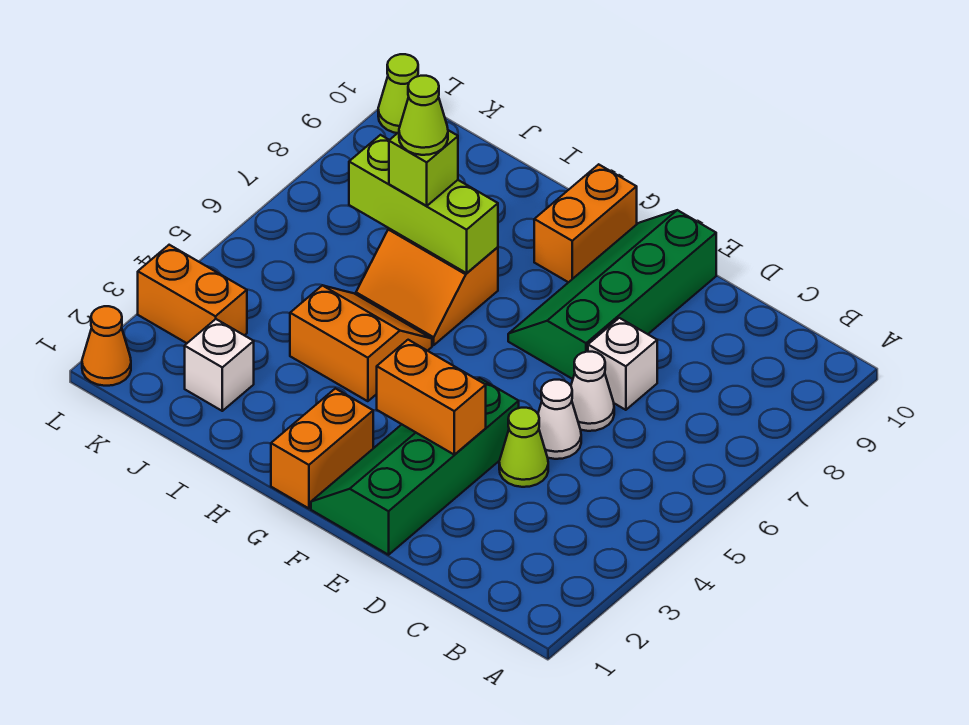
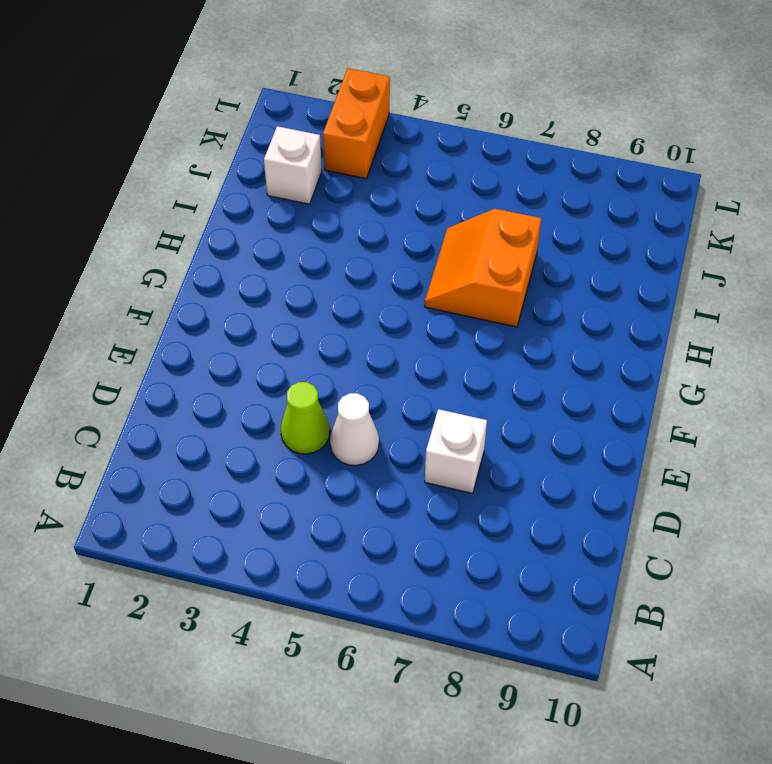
none -> white 1x1 cone [571,352,614,431]
none -> green 2x4 slope [311,378,519,555]
none -> green 2x4 slope [508,210,716,379]

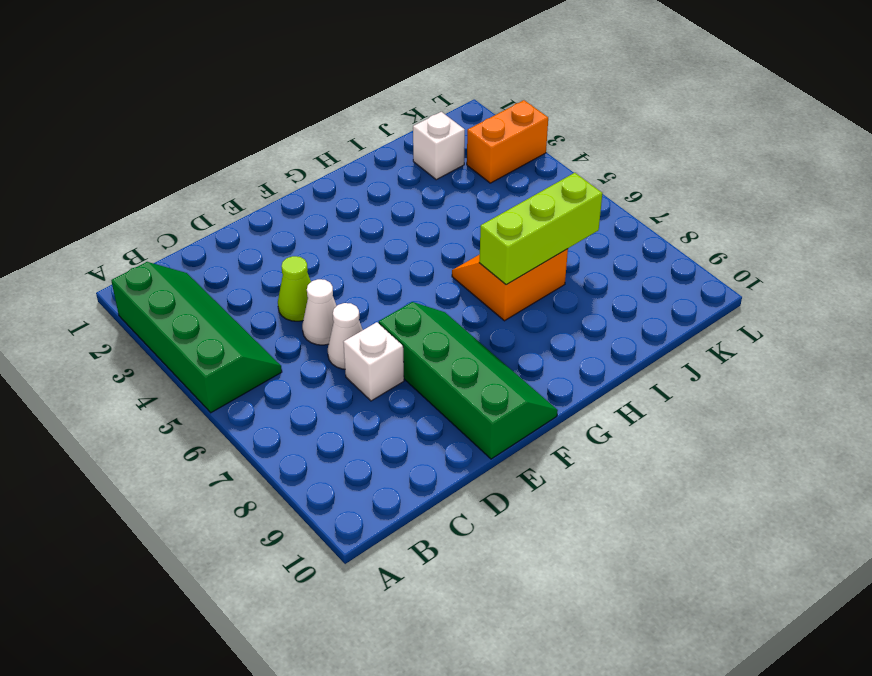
green 2x4 slope [111,262,282,413] -> green 2x4 slope moved to [311,378,519,555]
none -> orange 1x2 brick [271,388,373,508]
none -> orange 1x2 brick [534,164,637,282]
none -> orange 2x2 slope [290,285,432,401]

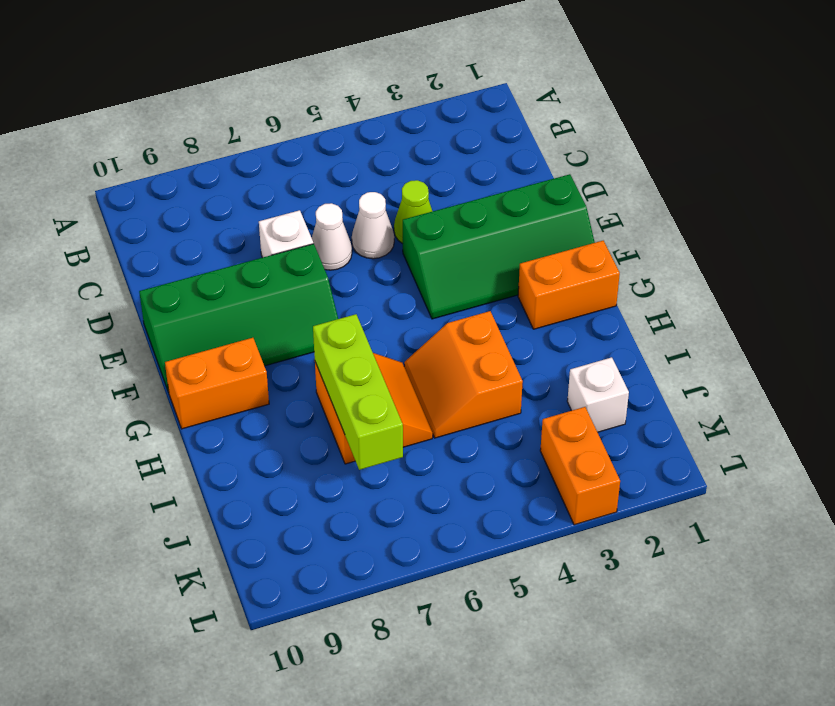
none -> orange 1x1 cone [82,306,131,386]
none -> lime 1x1 cone [378,54,418,133]
none -> orange 1x2 brick [377,340,486,455]

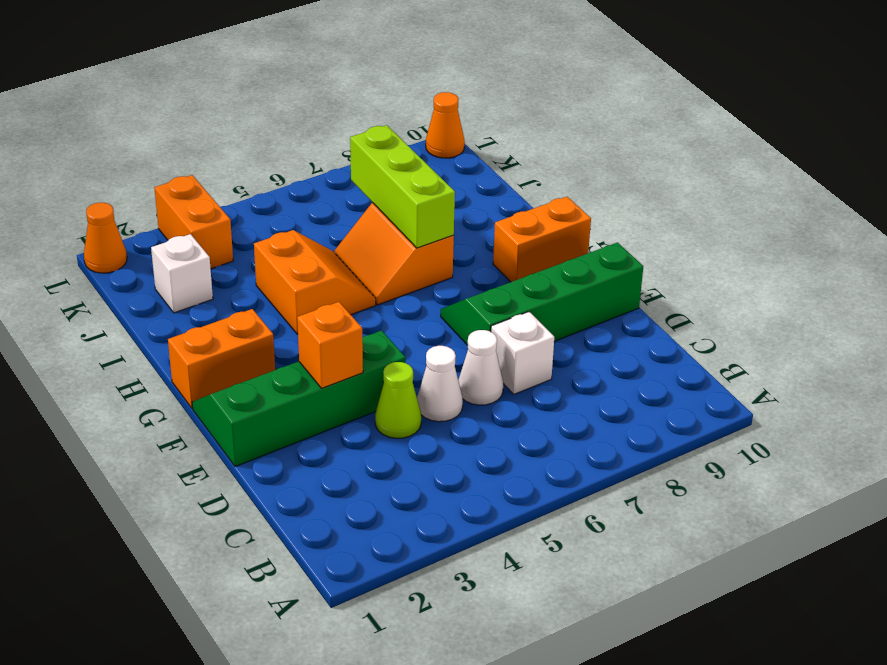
orange 1x1 brick [297,302,363,388] -> orange 1x2 brick [377,340,486,455]
orange 1x1 cone [426,92,465,158] -> lime 1x1 cone [378,54,418,133]
none -> lime 1x1 brick [389,130,458,206]
none -> lime 1x1 cone [399,76,448,155]

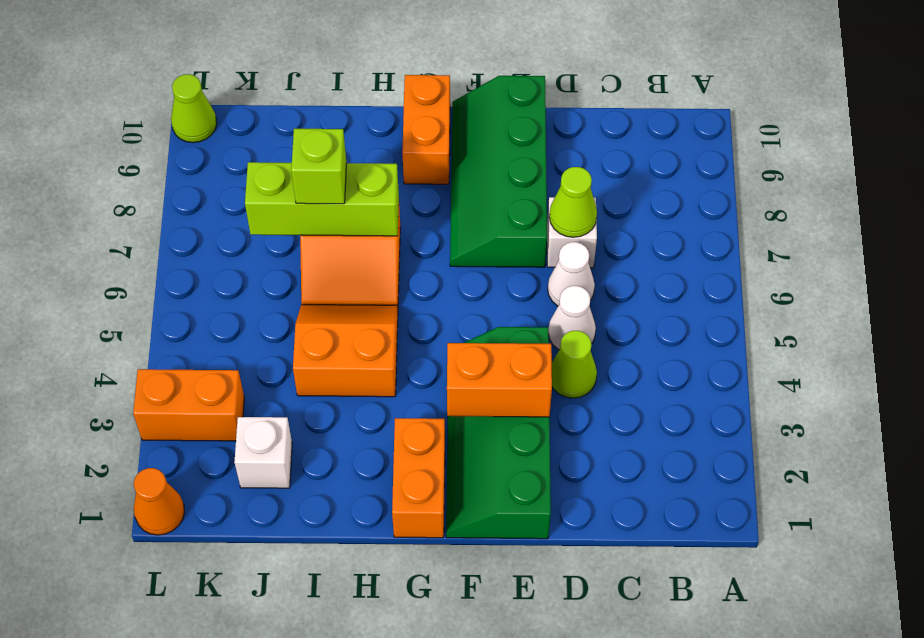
lime 1x1 cone [549,167,597,237] -> lime 1x1 cone moved to [399,76,448,155]

